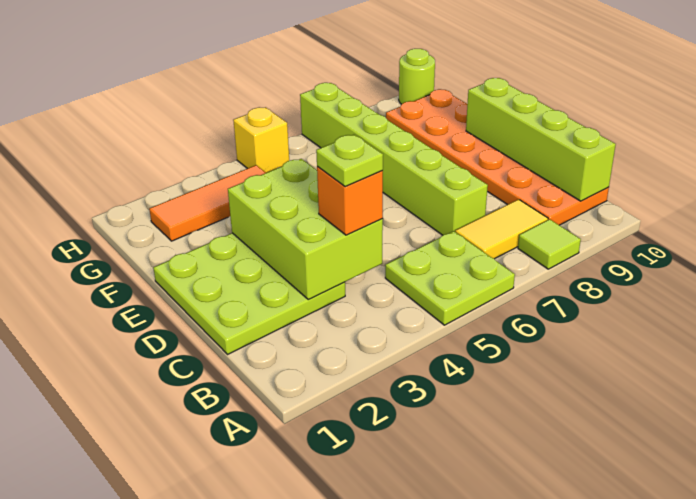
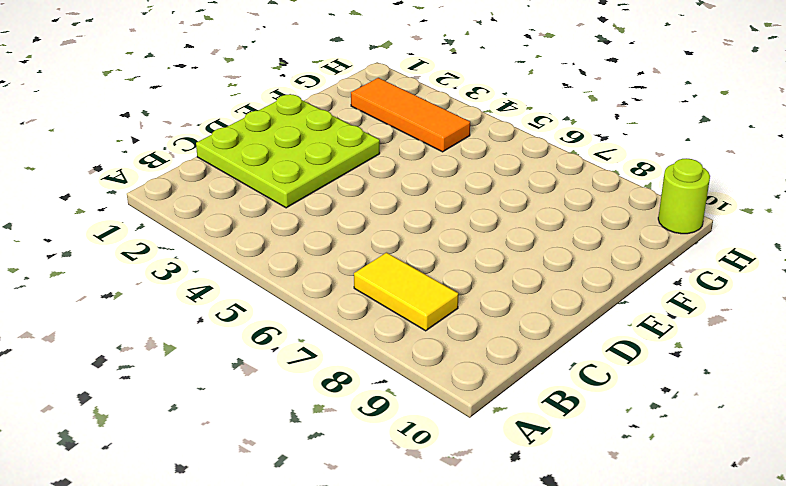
none -> lime 2x2 plate [385,231,515,325]
none -> lime 1x1 tile [518,219,581,269]
none -> orange 2x6 plate [386,89,609,225]

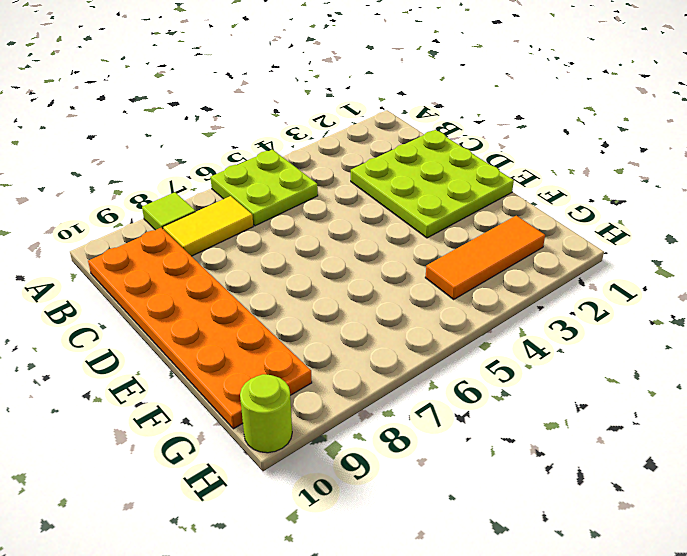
none -> lime 1x6 brick [300,83,488,235]
none -> yellow 1x1 brick [233,107,289,173]
none -> lime 1x4 brick [466,78,616,201]

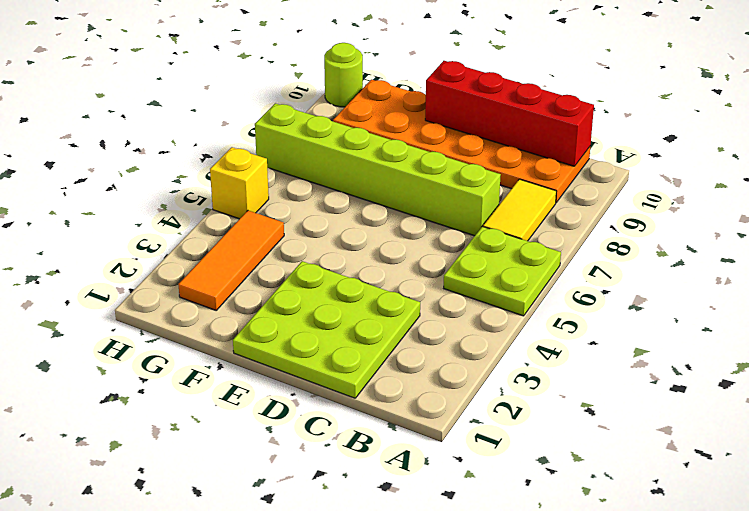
red 1x4 brick [425,61,594,166] -> lime 1x4 brick [466,78,616,201]
none -> lime 1x1 tile [518,219,581,269]
none -> lime 2x3 brick [228,159,383,299]
none -> orange 1x1 brick [317,166,383,235]

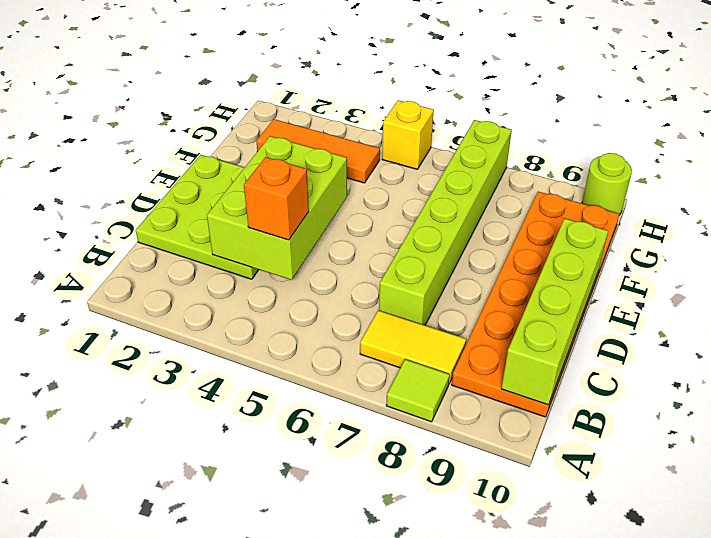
none -> lime 2x2 plate [385,231,515,325]
none -> lime 1x1 plate [316,135,383,187]

